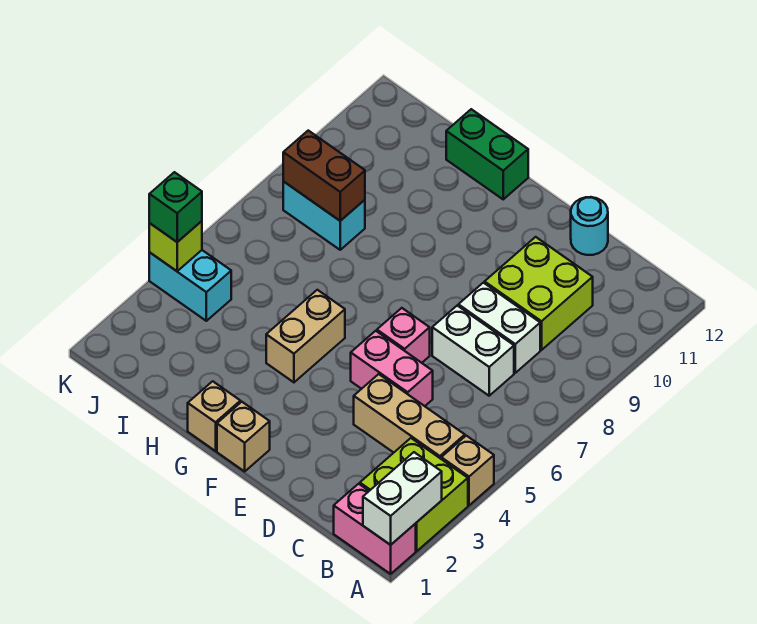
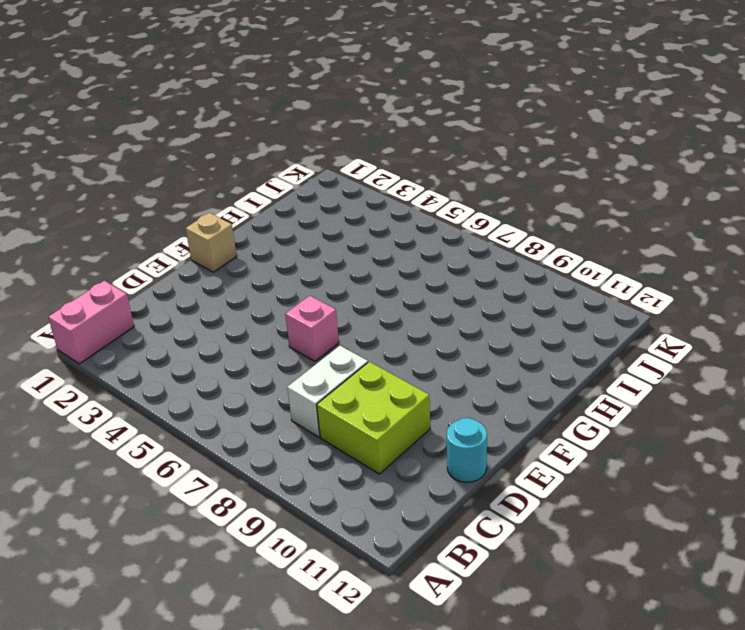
none -> lime 2x2 brick [360,438,468,551]
none -> tan 1x1 brick [441,436,494,505]
none -> tan 1x3 brick [354,374,465,459]

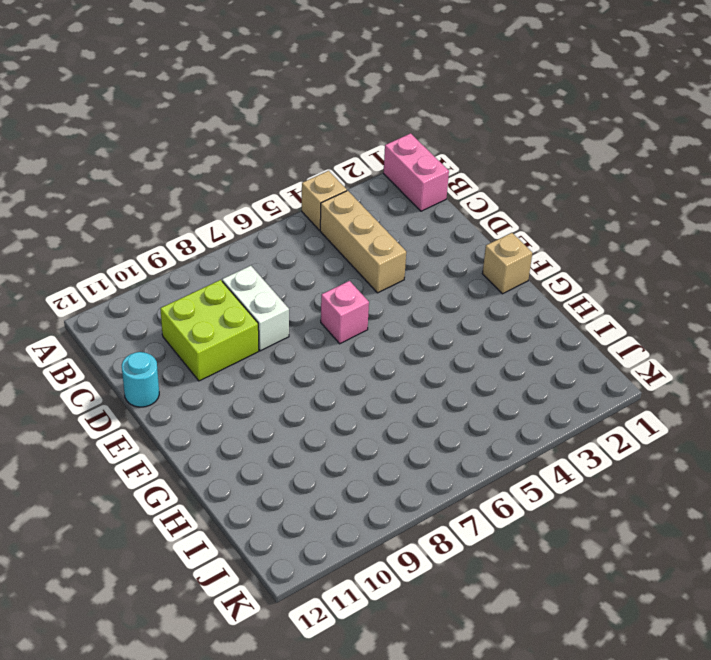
none -> lime 2x2 brick [360,438,468,551]
none -> white 1x2 brick [432,306,514,396]
none -> pink 1x2 brick [351,331,433,406]

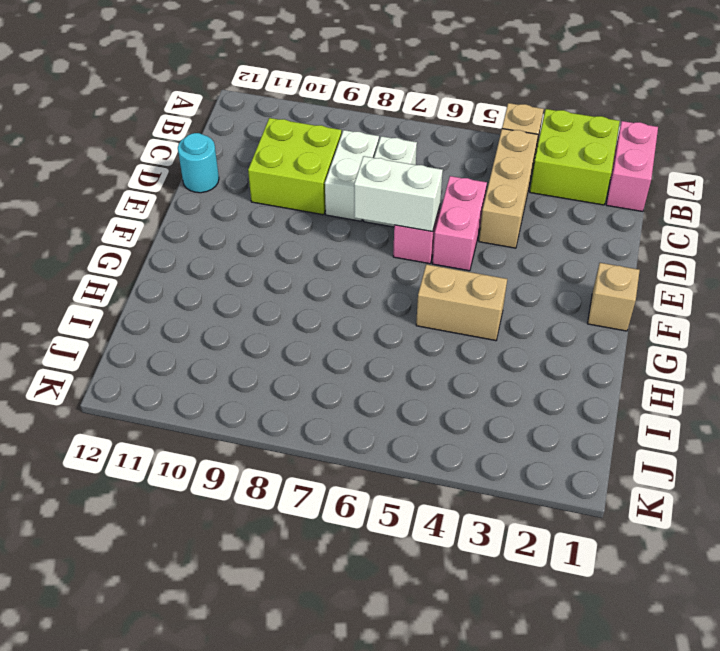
white 1x2 brick [354,156,443,232] -> white 1x2 brick moved to [363,452,442,545]
none -> tan 1x1 brick [188,381,240,451]
none -> green 1x2 brick [446,109,528,199]
none -> cyan 1x2 brick [283,181,365,250]

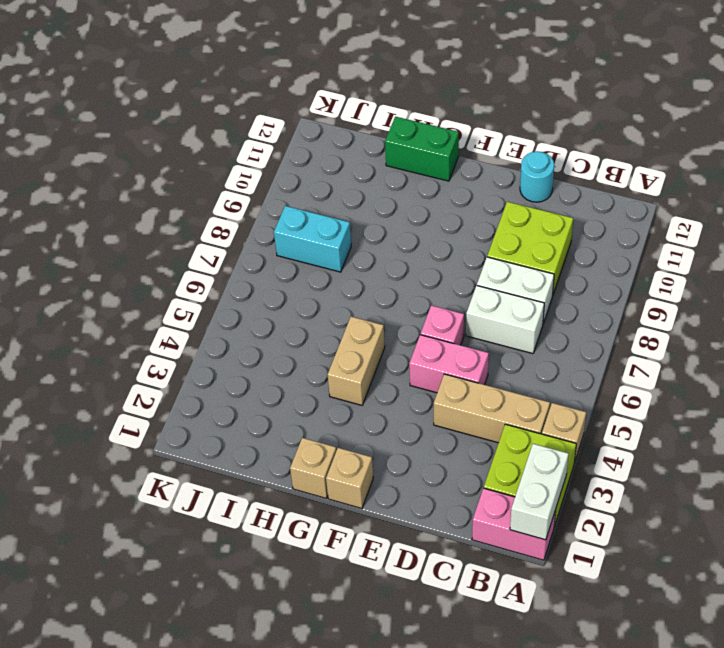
none -> cyan 1x2 brick [149,250,231,321]
none -> brown 1x2 brick [283,131,365,221]
none -> lime 1x1 brick [149,221,202,271]

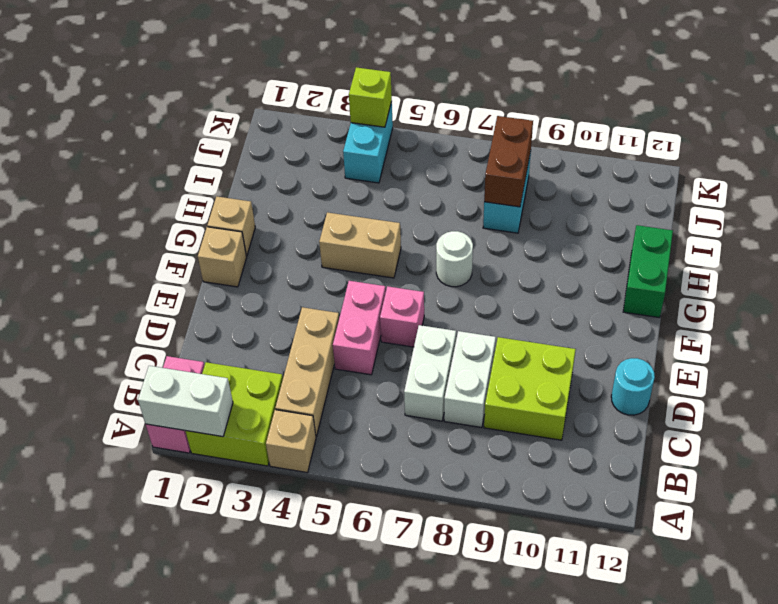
white 1x1 round brick [436,231,473,287] -> none
none -> green 1x1 brick [149,172,202,242]

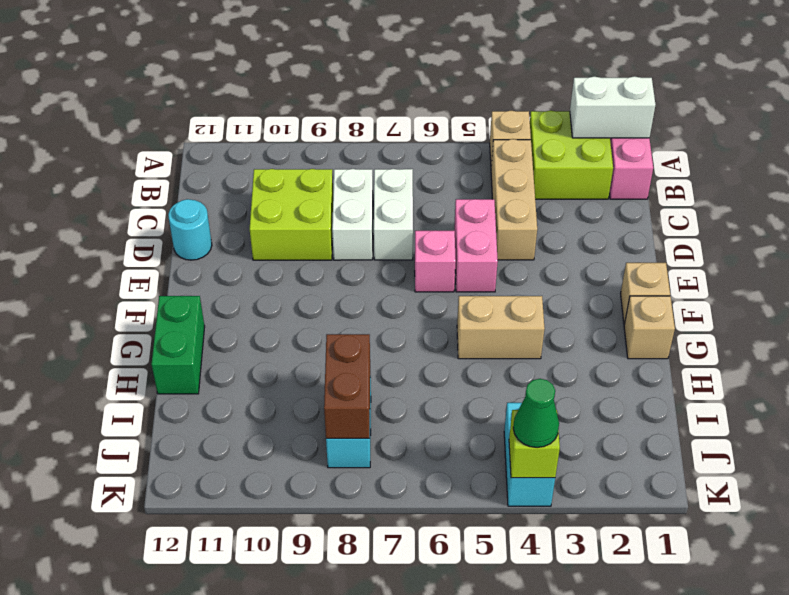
green 1x1 cone [513,379,559,448] -> green 1x1 brick [149,172,202,242]

